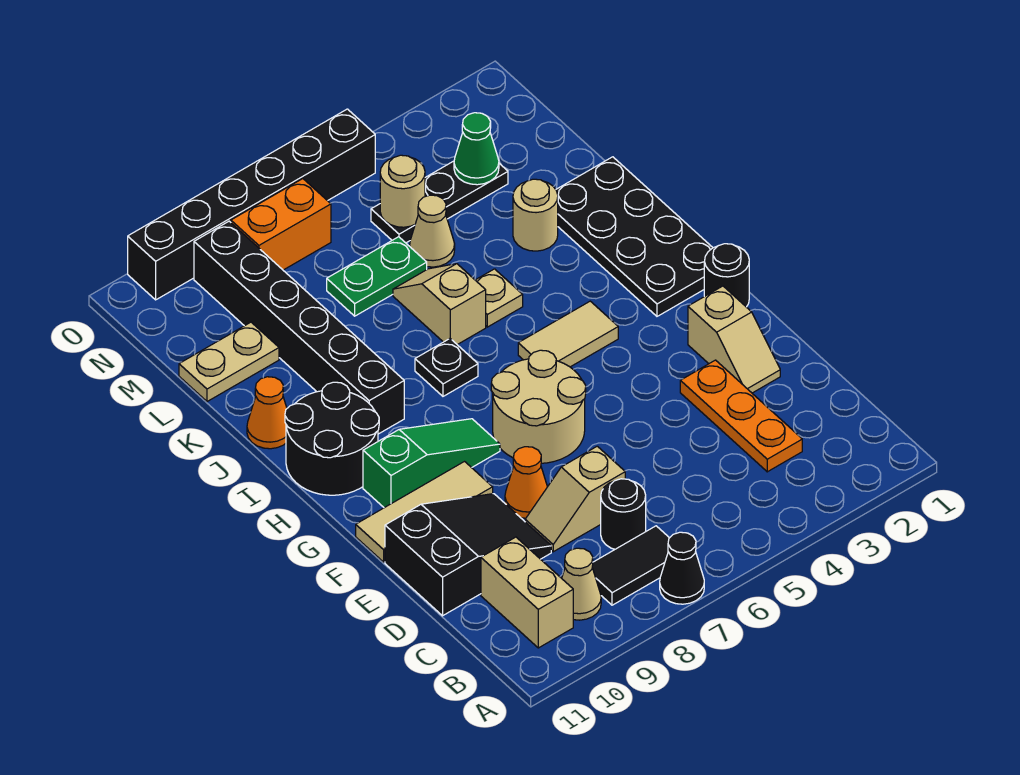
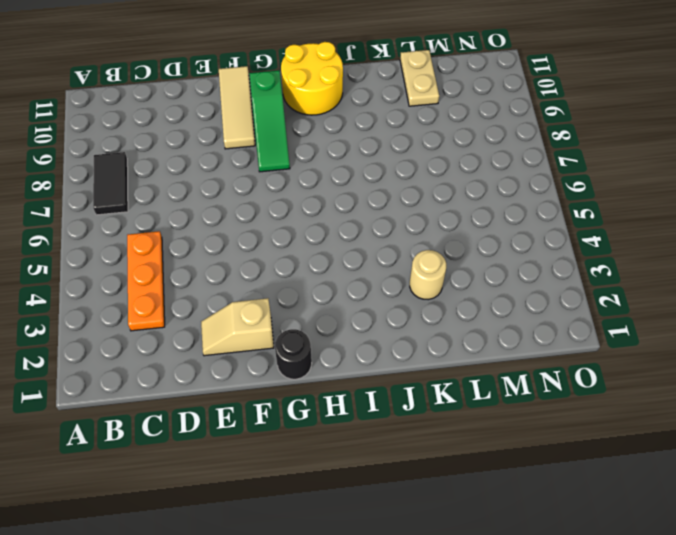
orange 1x3 plate [127,231,165,331] -> orange 1x3 plate turned to [680,360,802,472]
yellow 2x2 round brick [281,42,343,115] -> black 2x2 round brick [285,382,379,495]
none -> black 1x1 cone [660,532,704,604]
none -> tan 1x1 cone [562,548,601,620]
none -> tan 1x2 brick [481,537,573,648]
none -> black 1x1 round brick [601,479,646,549]

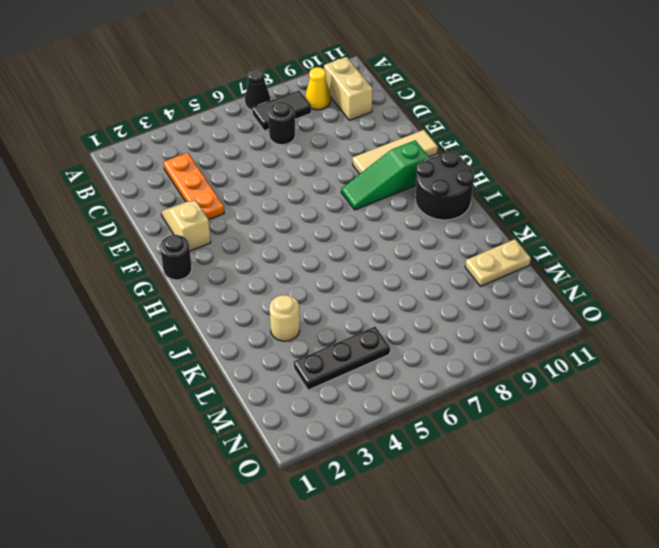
yellow 1x1 cone [305,67,331,110] -> tan 1x1 cone [562,548,601,620]
none -> tan 1x2 slope [525,446,625,552]
none -> black 2x3 slope [385,494,551,616]
none -> orange 1x1 cone [505,447,547,518]
none -> tan 2x2 round brick [491,350,586,463]

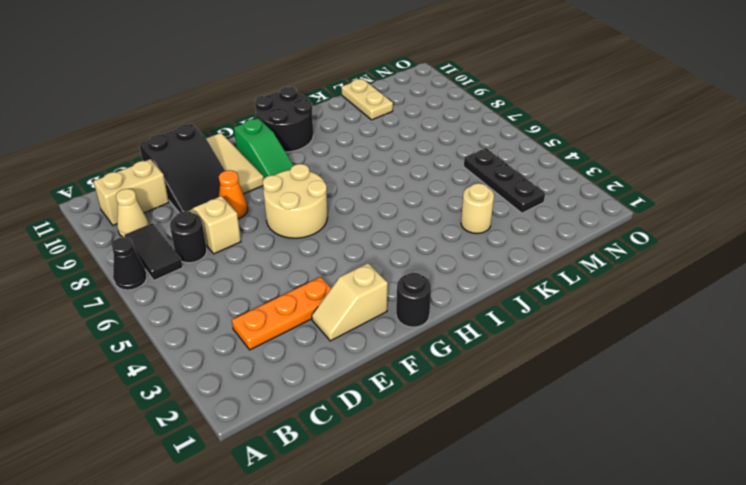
none -> black 2x4 plate [556,157,713,316]
none -> tan 1x2 tile [518,301,618,367]
none -> black 1x1 plate [415,339,478,396]
none -> black 1x6 brick [194,221,404,434]

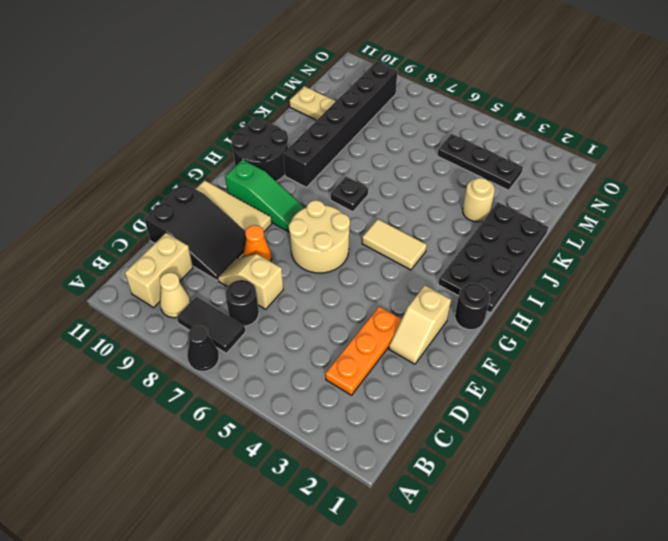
none -> tan 1x1 plate [476,269,523,327]
none -> tan 1x2 slope [393,264,486,345]
none -> orange 1x1 cone [247,377,287,449]
none -> tan 1x1 cone [410,195,455,267]

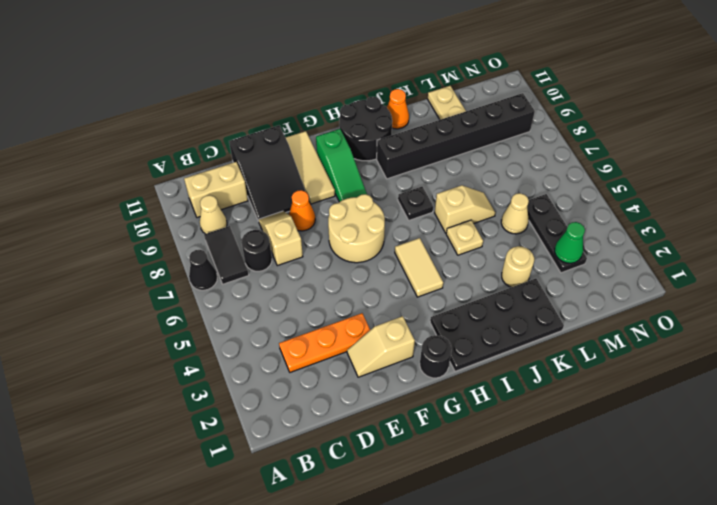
none -> green 1x2 plate [327,237,427,316]
none -> orange 1x2 brick [231,179,331,270]
none -> black 1x6 brick [128,109,375,300]
none -> tan 1x1 round brick [380,155,425,227]

